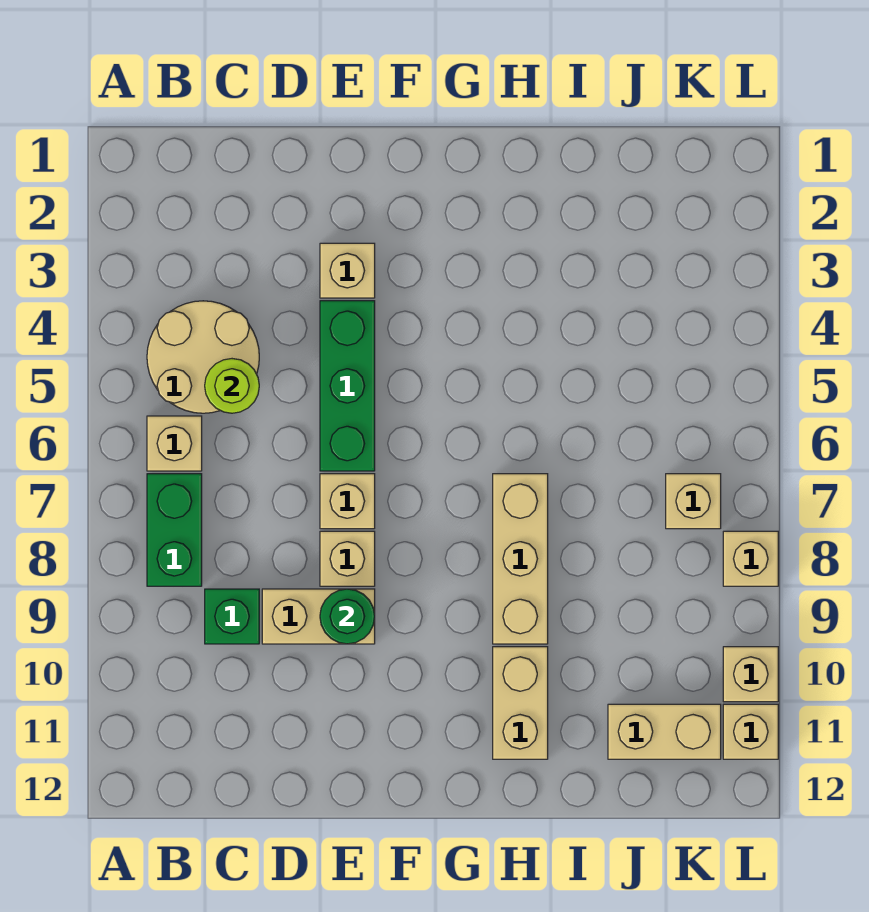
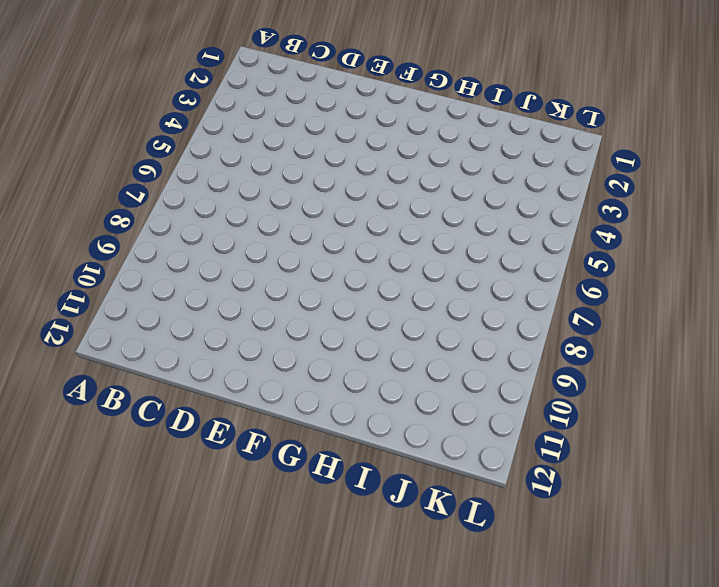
none -> tan 2x2 round brick [147,301,259,413]
none -> tan 1x1 brick [147,416,202,471]
none -> green 1x2 brick [147,474,202,586]

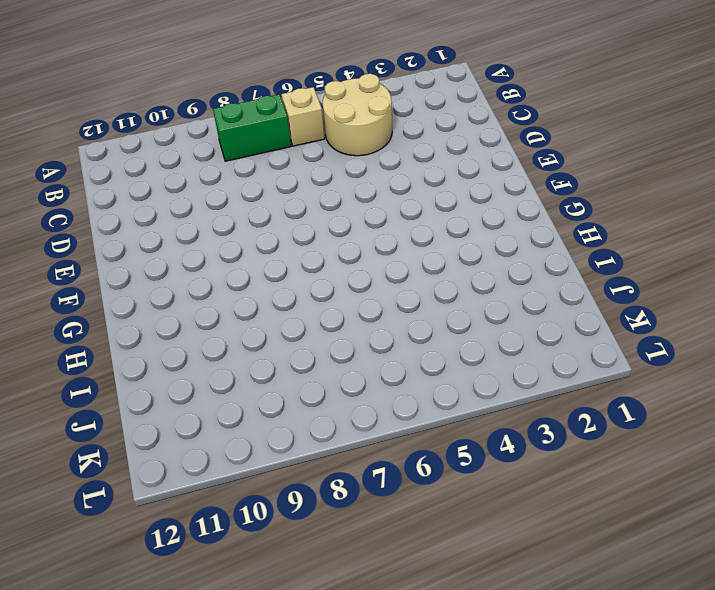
none -> green 1x1 brick [205,589,259,644]
none -> tan 1x2 brick [262,589,375,644]
none -> tan 1x1 brick [320,243,375,298]

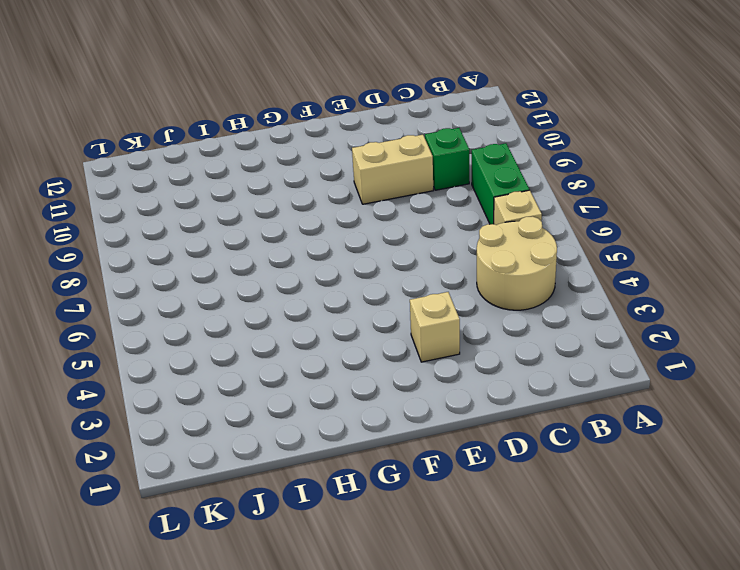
none -> green 1x3 brick [320,301,375,471]
none -> tan 1x1 brick [320,474,375,529]
none -> tan 1x1 brick [320,531,375,586]

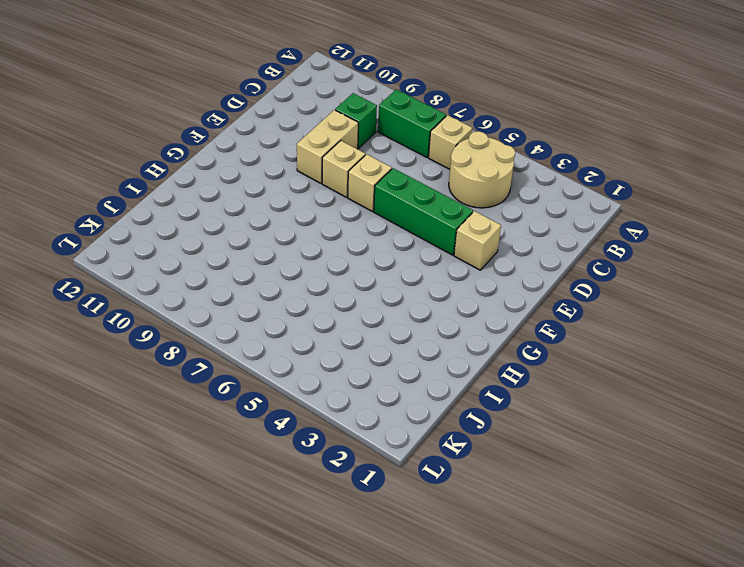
none -> tan 1x3 brick [493,474,548,644]
none -> tan 1x2 brick [493,647,548,759]
none -> tan 1x2 brick [608,704,721,759]

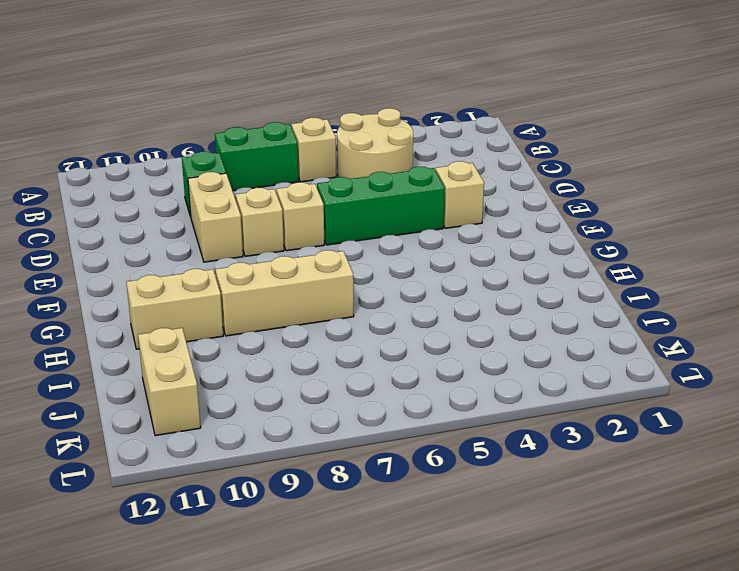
none -> tan 1x1 brick [666,474,721,529]
none -> tan 1x1 brick [723,531,778,586]
none -> tan 1x1 brick [723,647,778,702]

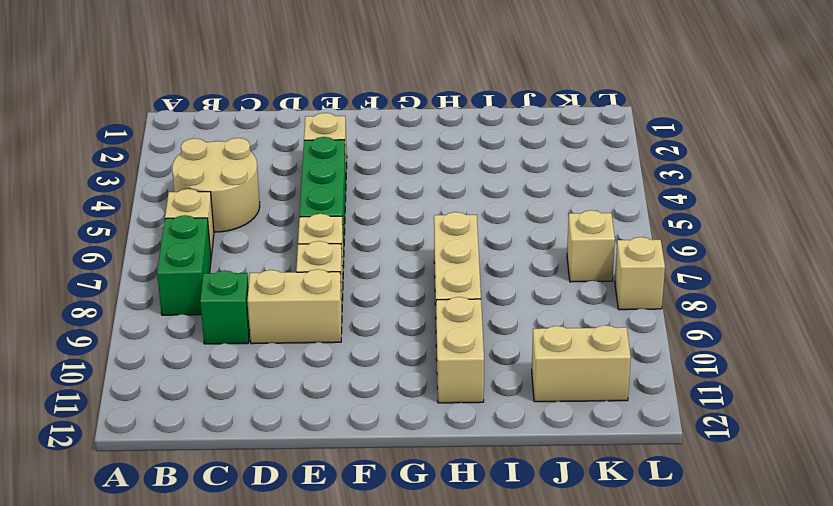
none -> tan 1x1 brick [723,647,778,702]
none -> tan 1x1 brick [723,704,778,759]
none -> lime 1x1 round brick [205,359,259,413]

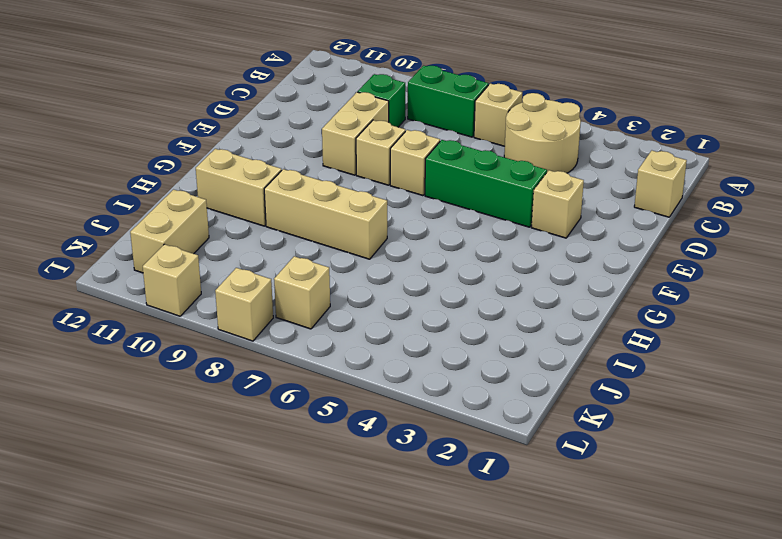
tan 1x1 brick [634,151,687,217] -> tan 1x1 brick moved to [723,704,778,759]
none -> lime 1x1 round brick [205,359,259,413]
none -> green 1x1 round brick [320,589,375,644]

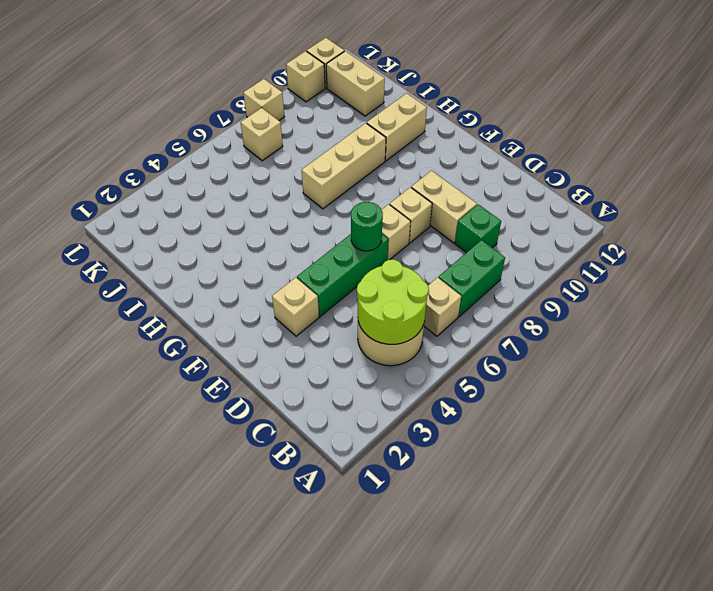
lime 2x2 round brick [357,260,429,344] -> lime 1x1 round brick [205,359,259,413]
green 1x1 round brick [351,202,383,251] -> green 1x1 round brick moved to [320,589,375,644]

